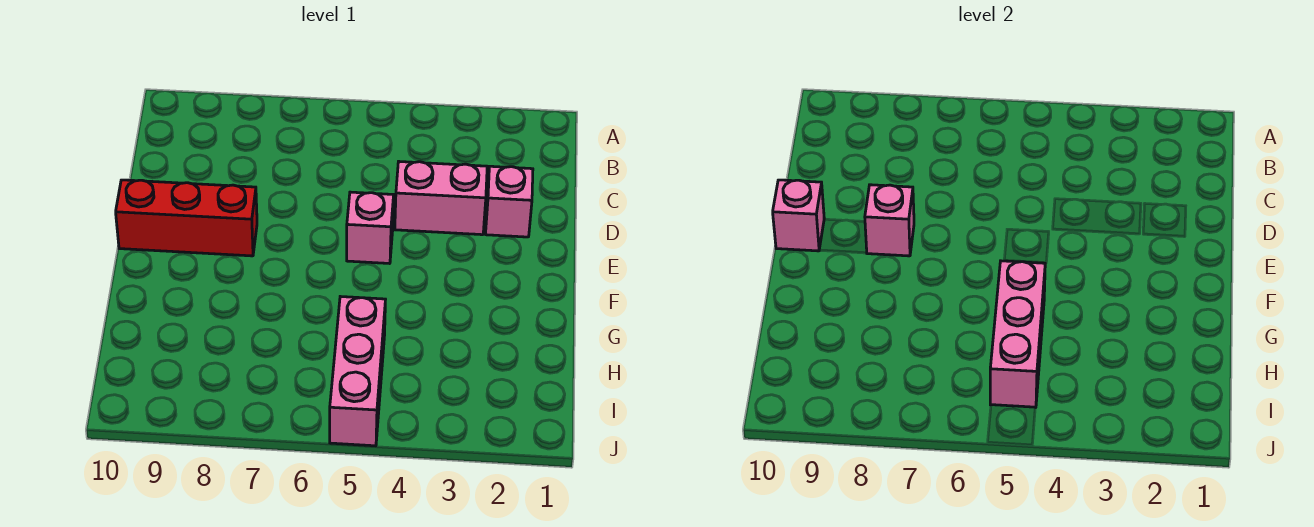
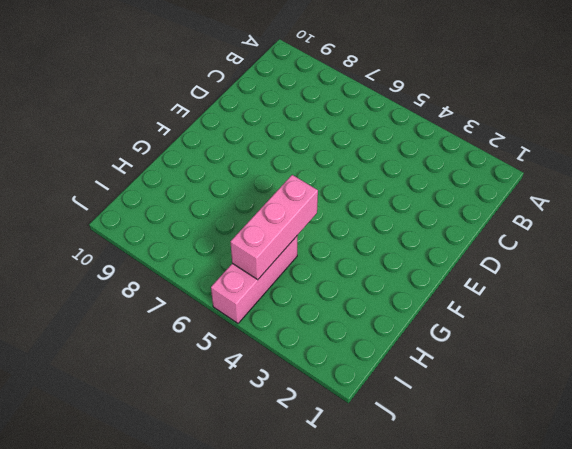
none -> pink 1x1 brick [486,166,533,237]
none -> pink 1x2 brick [395,162,487,235]

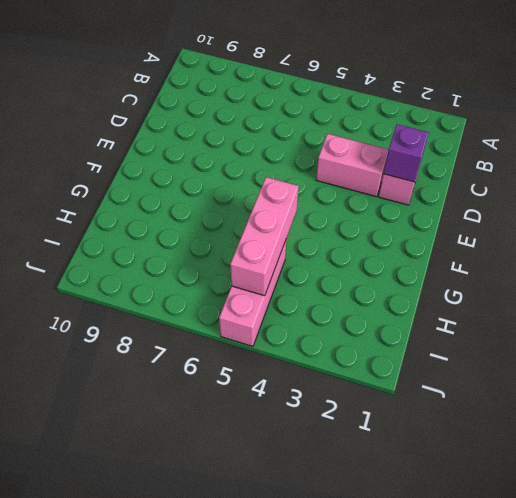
purple 1x1 brick [383,124,429,182] -> none
none -> pink 1x1 brick [347,192,394,264]
none -> red 1x3 brick [116,180,257,256]

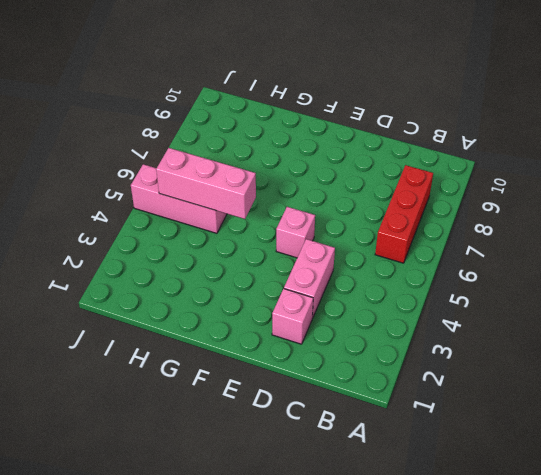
red 1x3 brick [375,165,433,263] -> red 1x3 brick moved to [116,180,257,256]
none -> pink 1x1 brick [865,185,914,256]
none -> pink 1x1 brick [773,180,824,251]

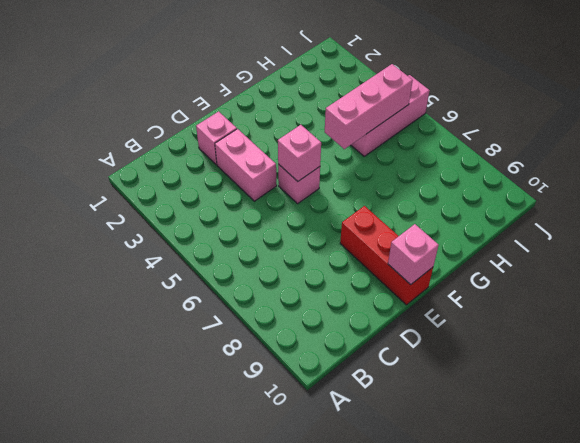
pink 1x1 brick [278,125,321,181] -> pink 1x1 brick moved to [865,185,914,256]

